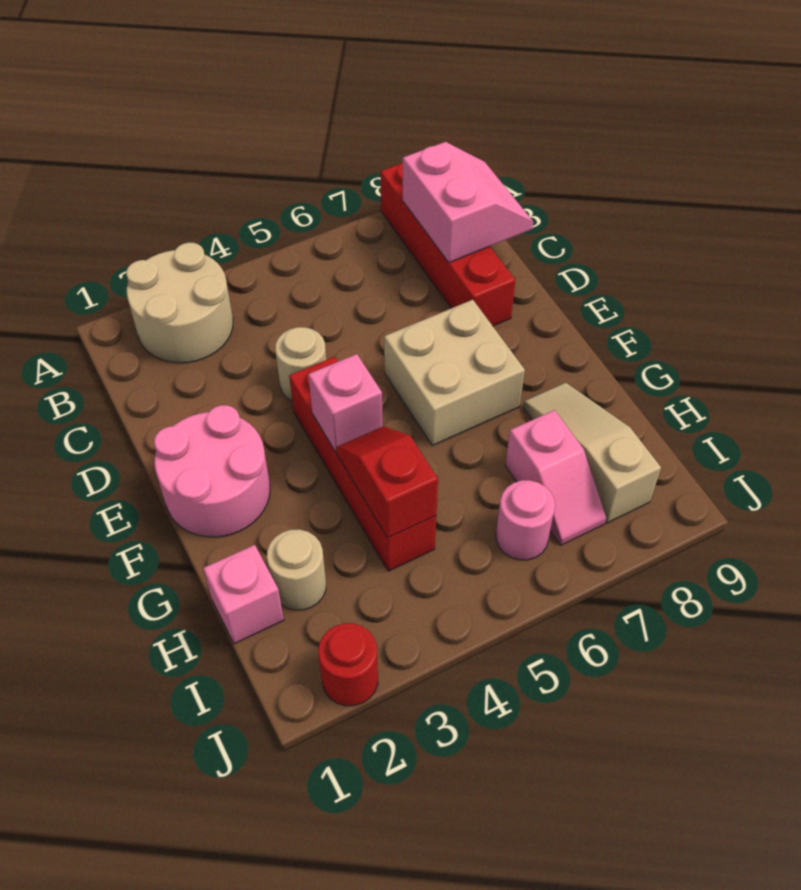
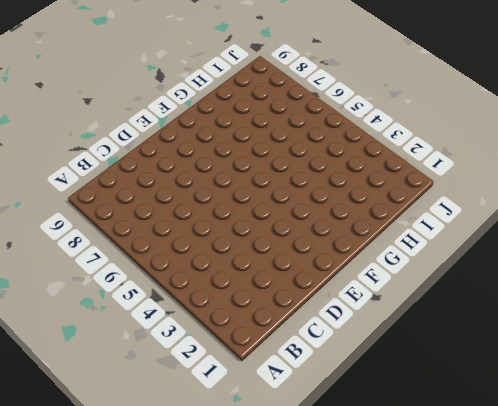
none -> tan 2x2 round brick [126,243,233,363]
none -> red 1x4 brick [380,162,516,326]
none -> tan 1x1 round brick [275,327,326,401]

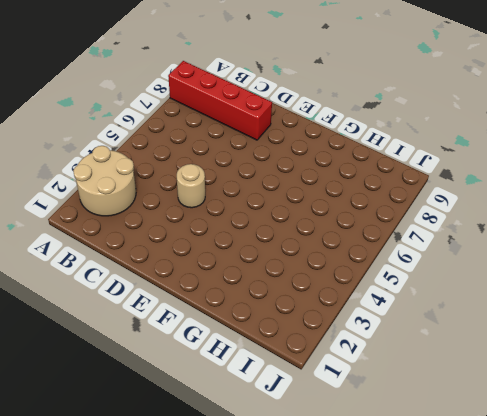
none -> pink 2x2 round brick [154,405,270,537]
none -> red 1x4 brick [289,357,436,571]
none -> tan 2x2 brick [384,300,525,445]

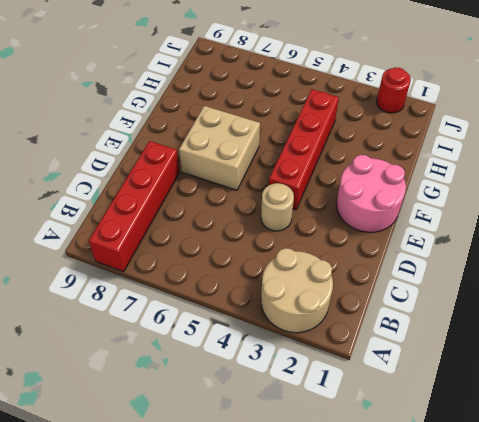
none -> tan 1x3 slope [523,383,661,523]
none -> pink 1x1 brick [203,545,284,644]
none -> tan 1x1 round brick [267,529,326,610]

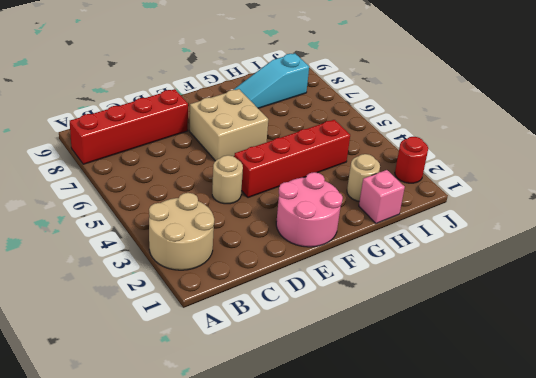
cyan 1x3 slope [233,53,309,108] -> tan 1x3 slope [523,383,661,523]
none -> pink 1x2 slope [505,410,606,545]
none -> pink 1x1 round brick [496,480,555,560]
none -> pink 2x2 slope [403,142,533,262]

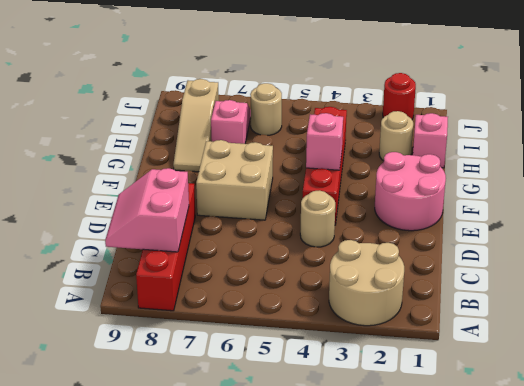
tan 1x1 round brick [250,83,282,135] -> pink 1x1 round brick [496,480,555,560]
none -> red 1x2 slope [336,426,438,538]

